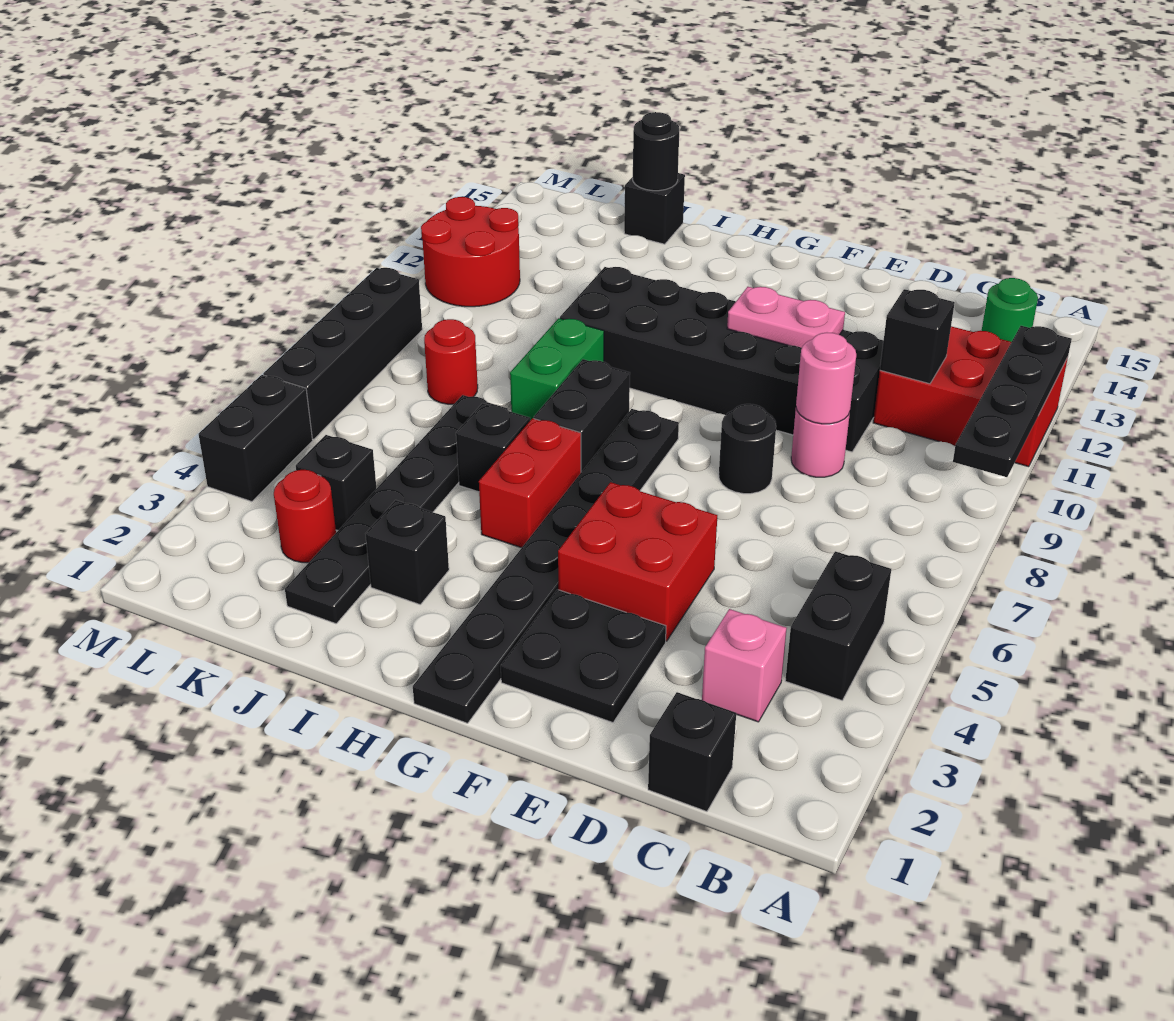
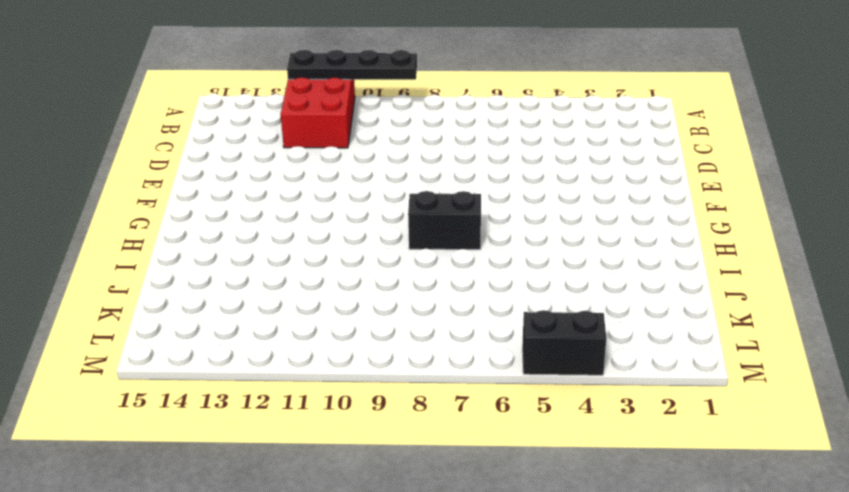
none -> black 1x2 brick [785,551,891,700]
none -> green 1x1 round brick [982,278,1038,342]
none -> black 1x1 brick [648,692,736,811]

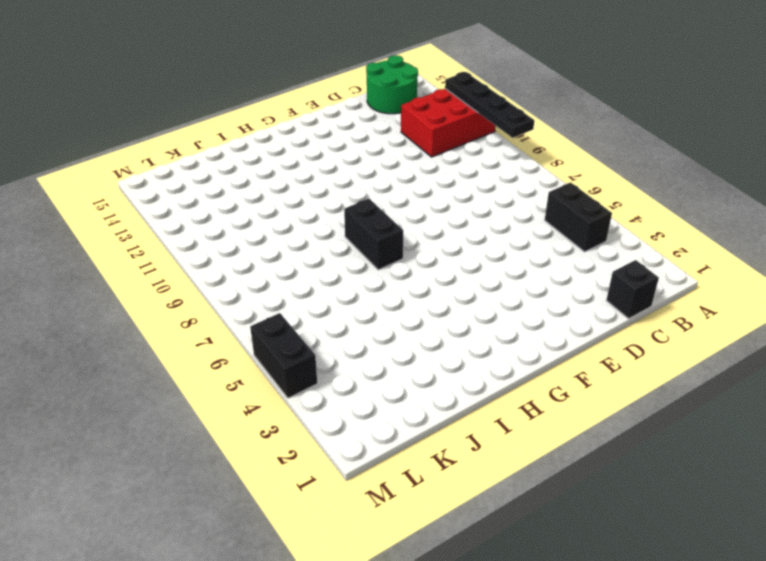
green 2x2 round brick [366,55,418,114] -> green 1x1 round brick [982,278,1038,342]
none -> pink 1x1 brick [702,609,787,722]
none -> pink 1x1 round brick [791,409,850,477]
none -> black 2x6 brick [560,267,884,452]

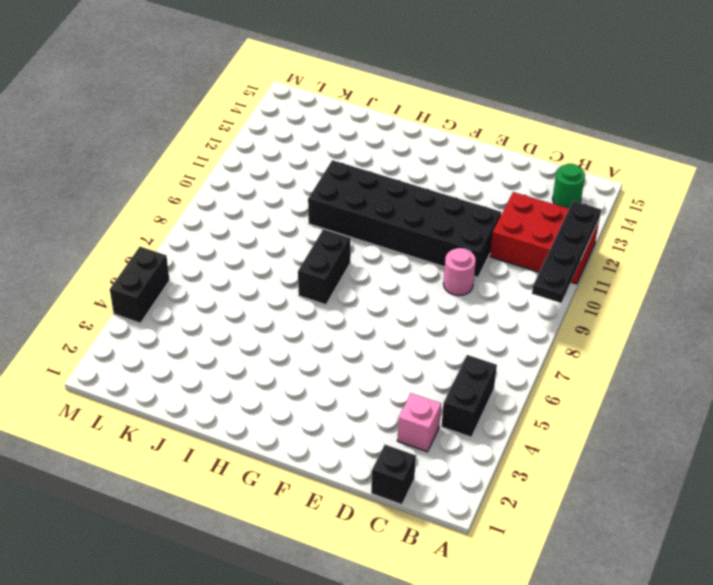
none -> black 2x2 plate [501,590,666,723]
none -> red 2x2 brick [558,482,717,641]
none -> black 1x1 round brick [719,404,776,494]

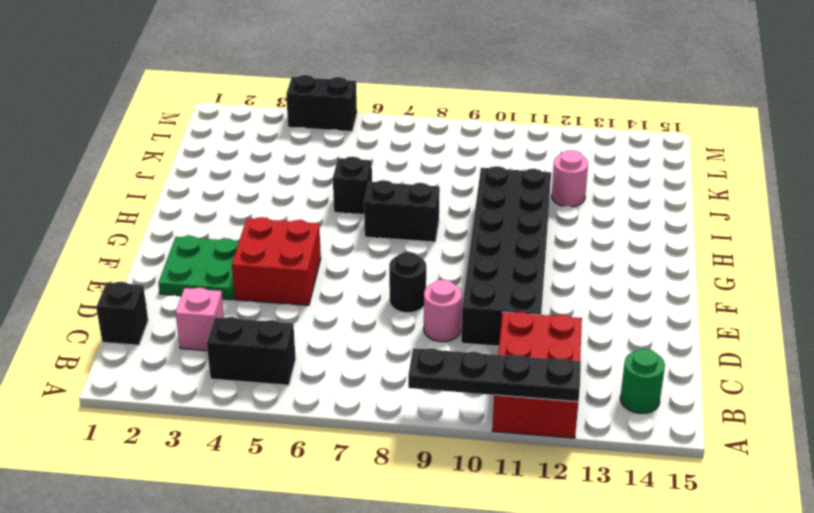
green 2x2 plate [158,236,239,300] -> black 2x2 plate [501,590,666,723]
pink 1x1 round brick [551,150,588,207] -> pink 1x1 round brick moved to [796,333,856,424]
none -> black 1x8 plate [413,409,679,723]
none -> red 1x2 brick [479,418,581,548]
none -> black 1x1 brick [366,500,449,604]

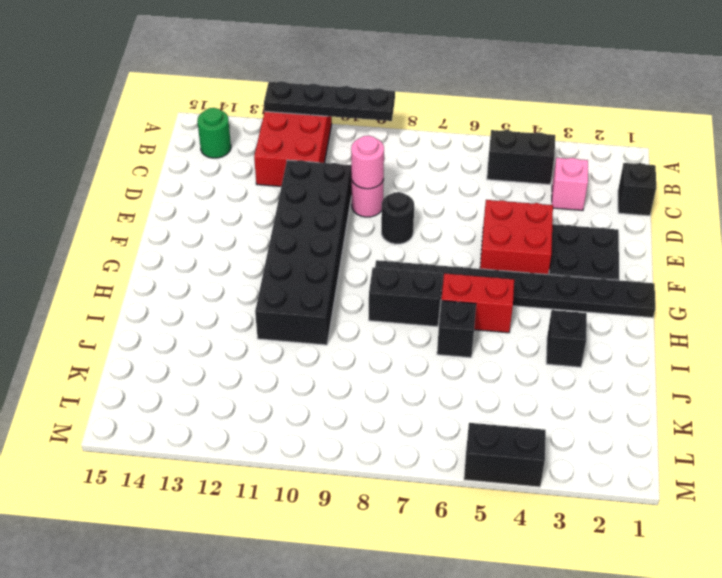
none -> green 1x2 brick [510,318,604,420]
none -> black 1x6 plate [285,395,508,624]
none -> black 1x1 brick [624,173,685,244]

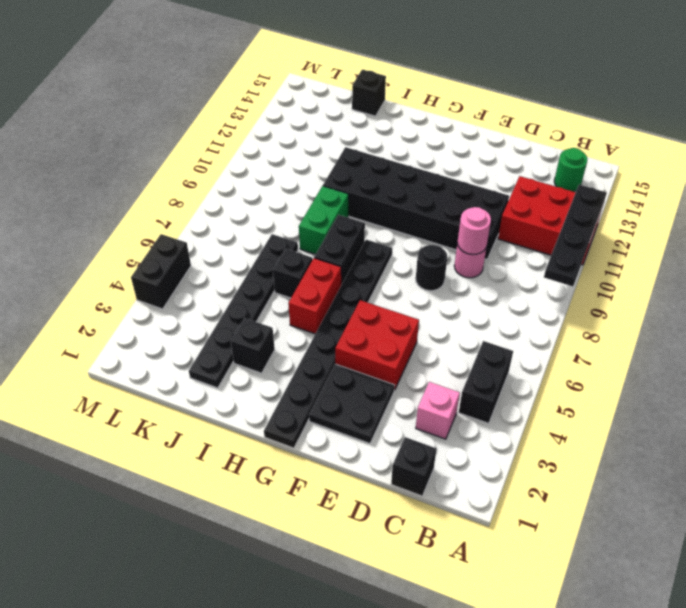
none -> red 1x1 round brick [274,470,336,563]
none -> black 1x1 brick [296,435,377,530]
none -> red 1x1 round brick [424,319,478,404]

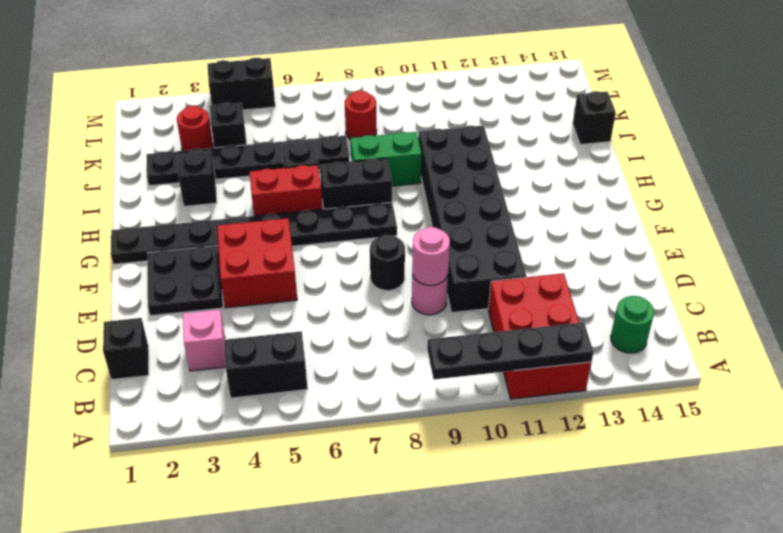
none -> red 2x2 round brick [421,197,520,307]
none -> black 1x4 brick [263,268,422,439]
none -> black 1x1 brick [880,289,955,384]

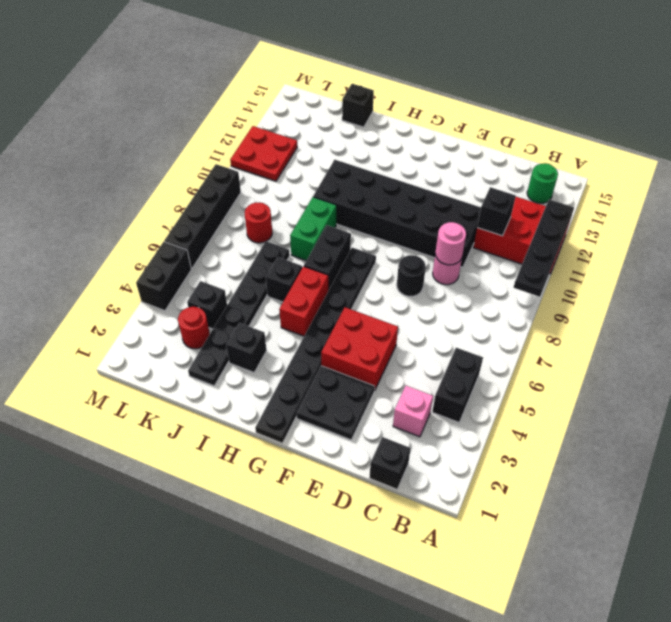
red 2x2 plate [230,126,297,181] -> red 2x2 round brick [421,197,520,307]
none -> pink 1x2 plate [727,287,845,348]
none -> black 1x1 round brick [633,112,679,191]

